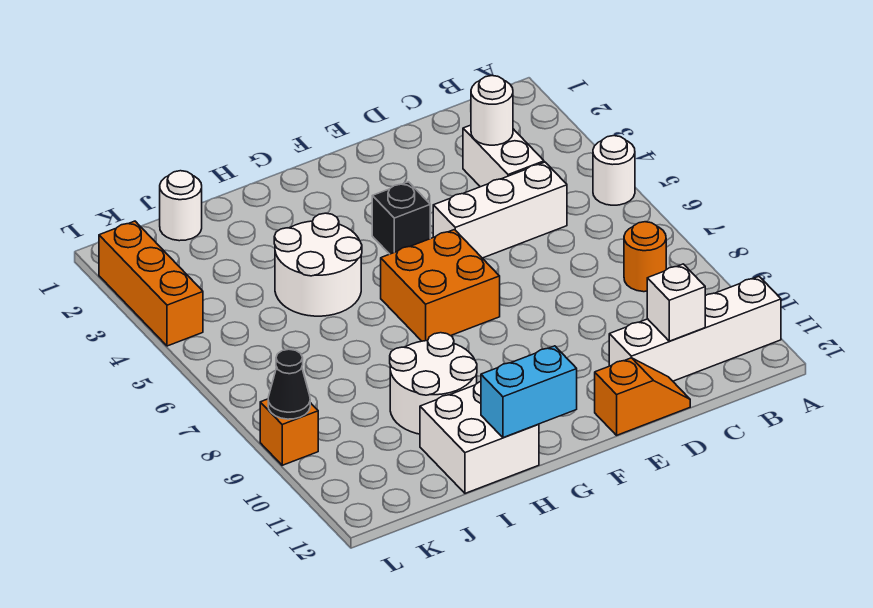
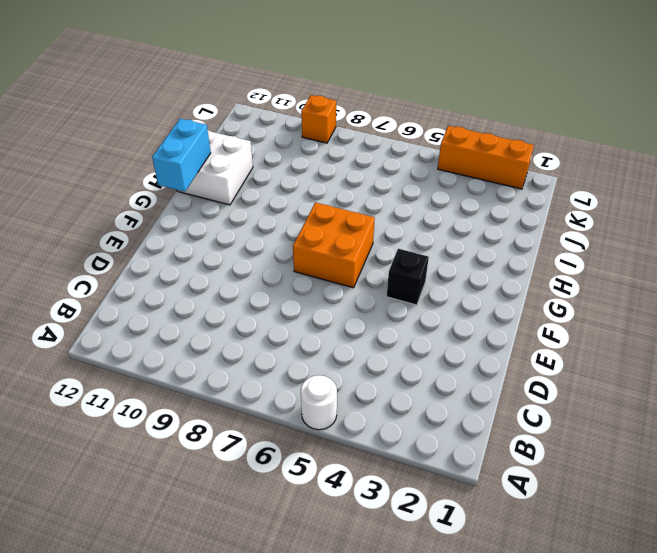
none -> white 1x4 brick [609,277,781,381]
none -> orange 1x1 round brick [624,222,666,292]
none -> white 1x2 brick [463,125,544,187]

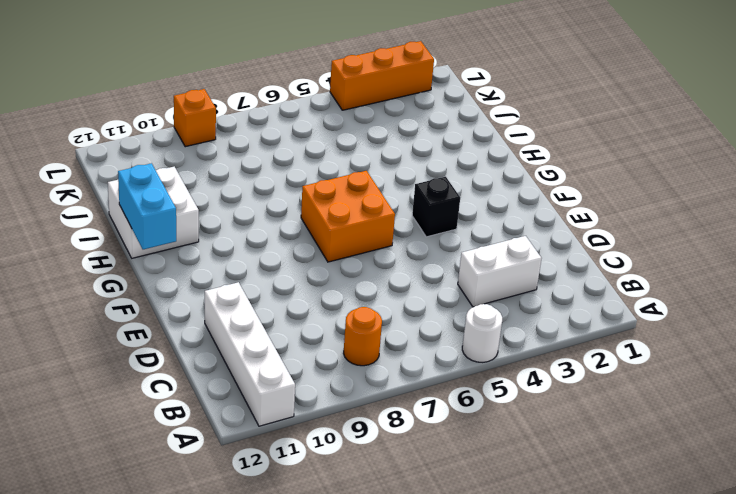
none -> white 1x3 brick [433,162,567,258]
none -> orange 1x2 slope [595,358,690,435]
none -> white 2x2 round brick [274,213,362,316]

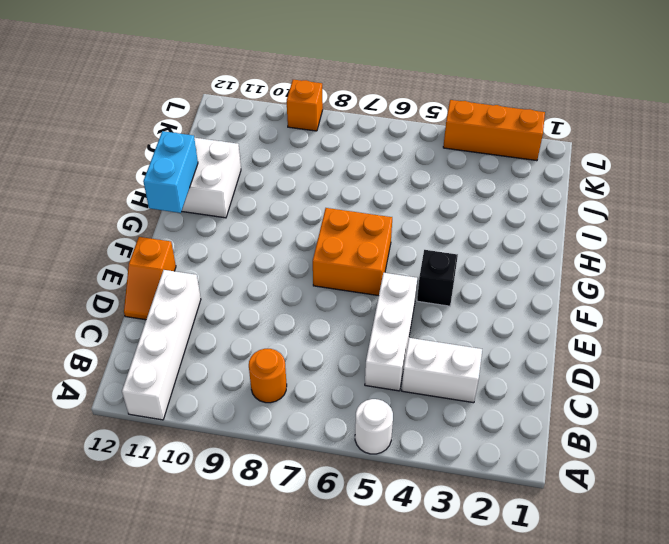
none -> white 2x2 round brick [274,213,362,316]
none -> white 2x2 round brick [390,333,477,434]
none -> white 1x1 round brick [160,171,202,241]

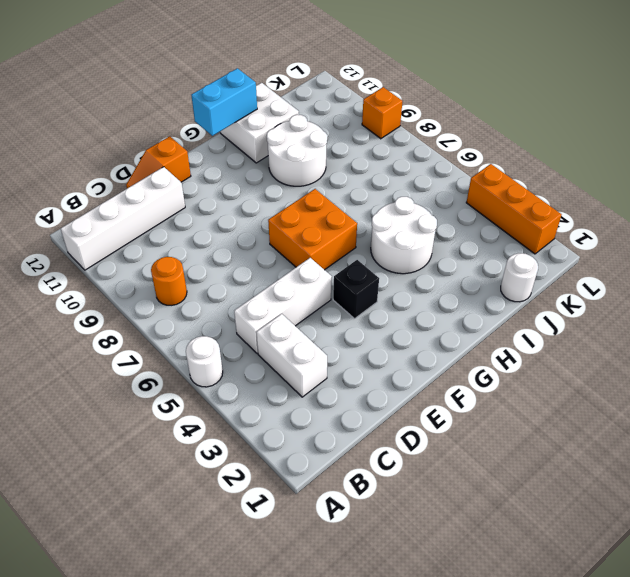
none -> white 1x1 round brick [471,76,513,145]
none -> white 1x1 brick [647,264,705,341]
none -> black 1x1 cone [268,349,310,419]

